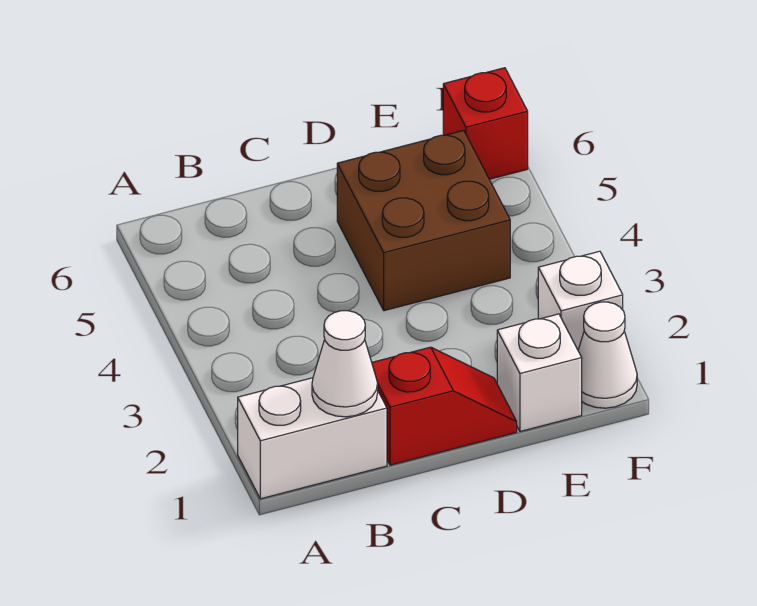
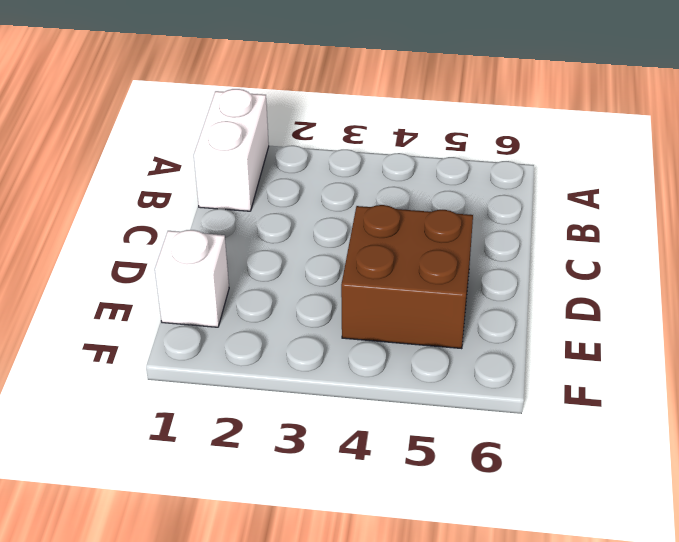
none -> red 1x2 slope [372,347,517,465]
none -> white 1x1 cone [578,302,637,408]

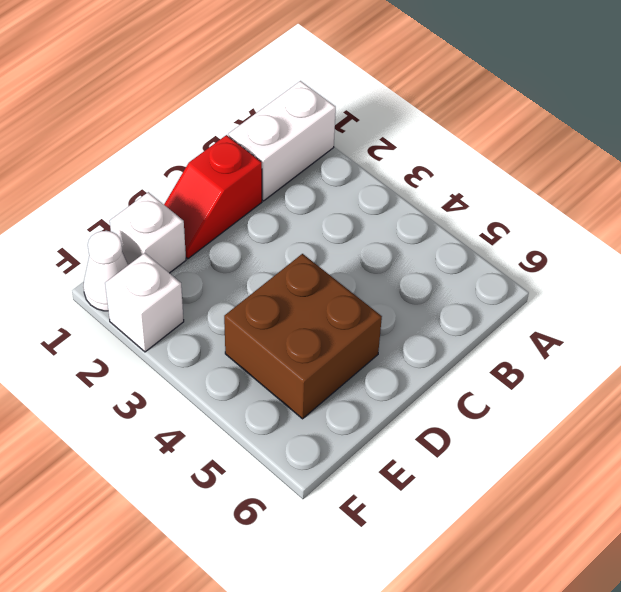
none -> red 1x1 brick [443,68,528,179]
none -> white 1x1 cone [312,311,378,417]

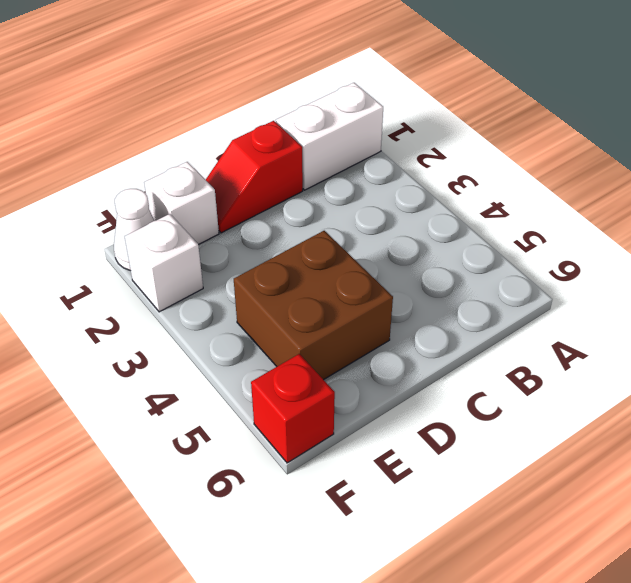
none -> white 1x1 cone [312,311,378,417]

